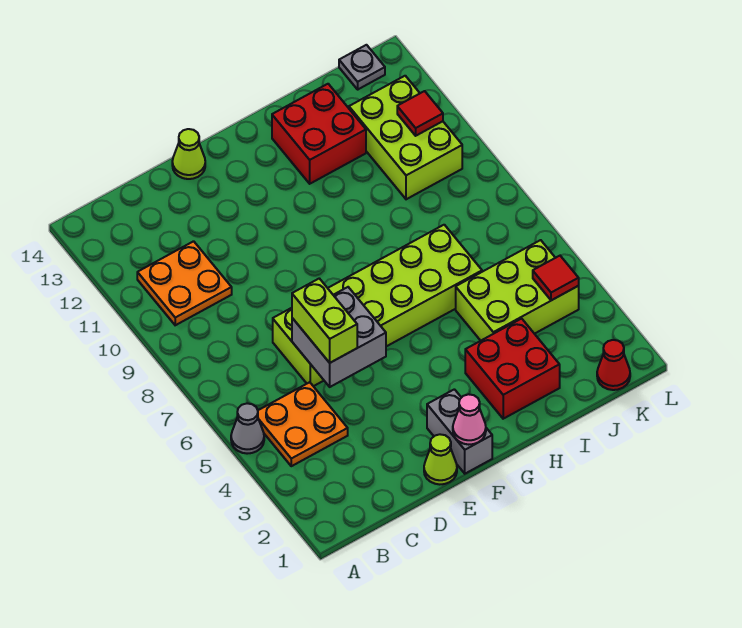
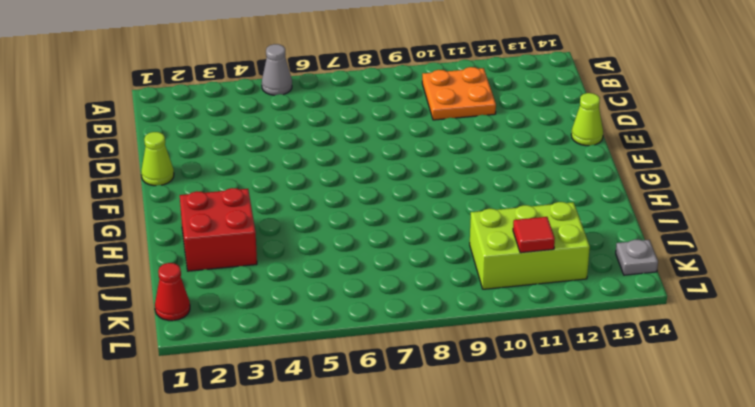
none -> orange 2x2 plate [258,382,348,466]
none -> lime 2x6 brick [273,225,482,386]
none -> grey 1x2 brick [427,389,492,474]

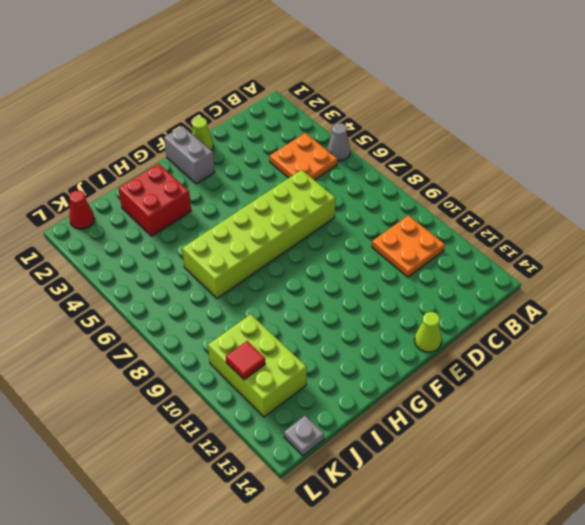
none -> red 2x2 brick [272,84,366,184]
none -> lime 2x3 brick [456,240,579,341]
none -> grey 2x2 brick [292,287,386,387]

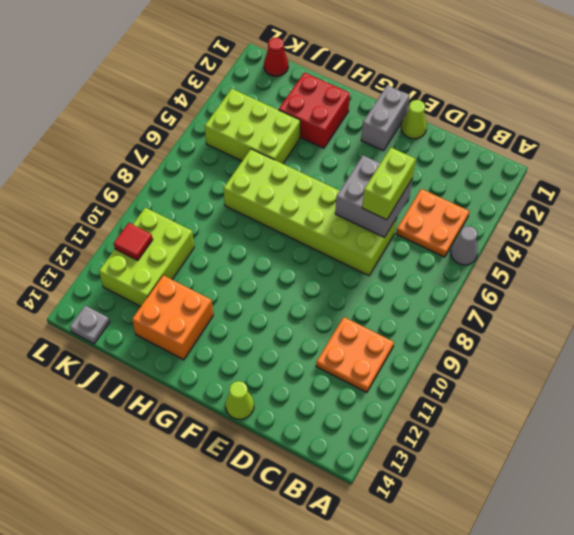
orange 2x2 brick [132,275,213,360] -> red 2x2 brick [272,84,366,184]
none -> pink 1x1 cone [453,394,486,445]
none -> red 1x1 tile [533,256,579,300]

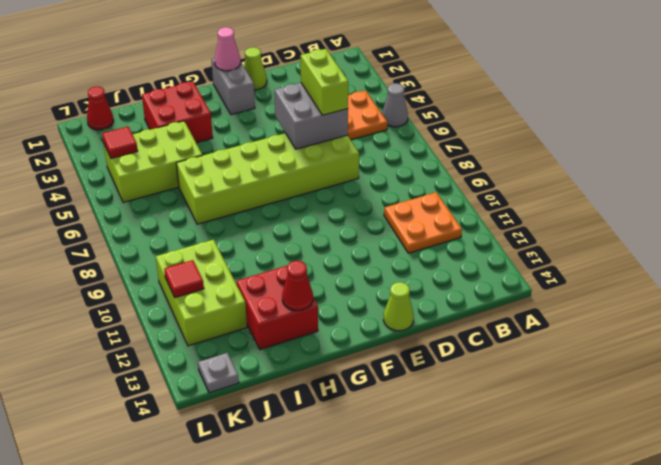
red 1x1 cone [282,261,313,311] -> none

